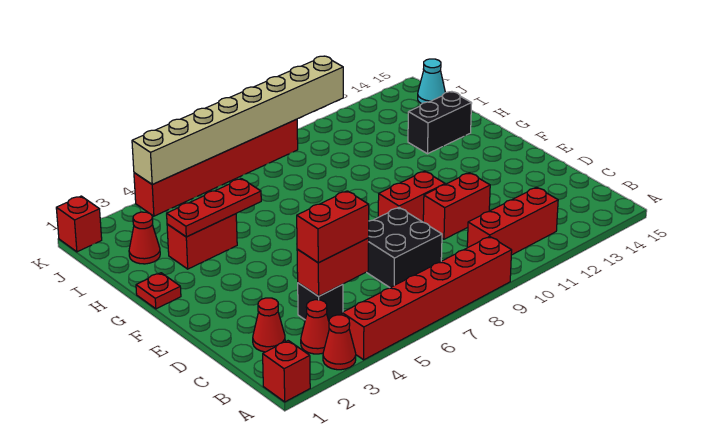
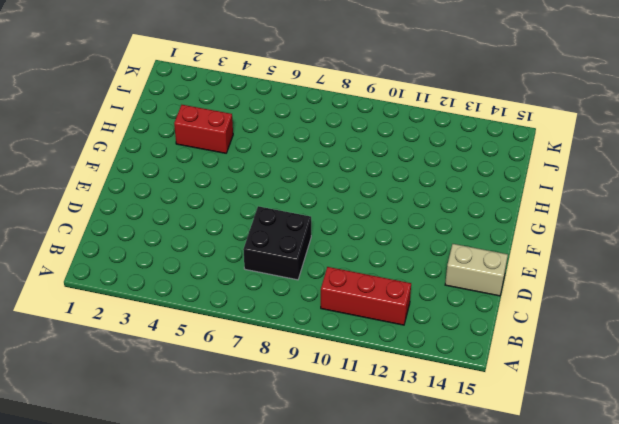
tan 1x2 brick [445,244,508,296] -> none
none -> red 1x1 brick [263,341,310,402]
none -> red 1x1 cone [323,315,356,370]
none -> red 1x6 brick [342,236,512,360]

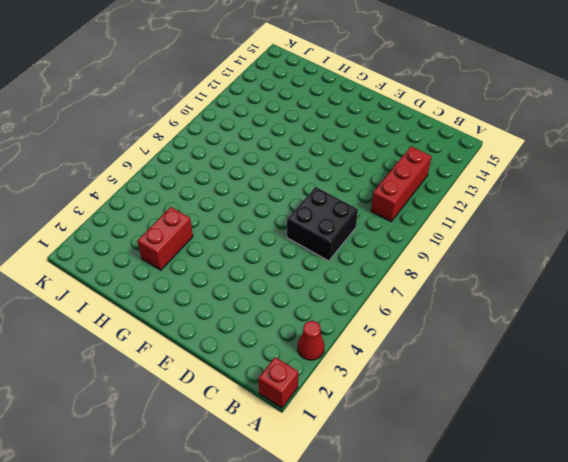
none -> red 1x6 brick [342,236,512,360]
none -> red 1x1 cone [301,300,329,354]
none -> red 1x1 cone [253,298,285,352]

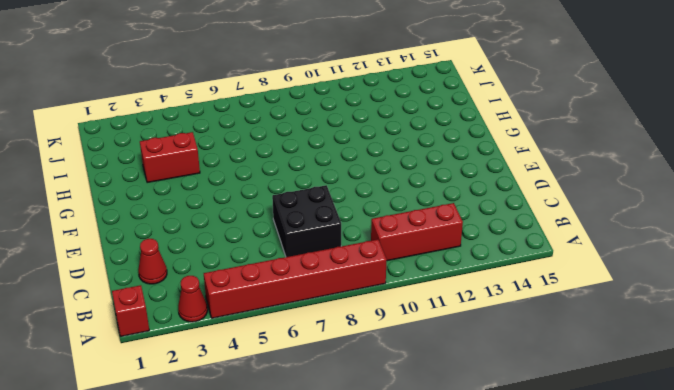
none -> red 1x1 cone [301,300,329,354]
none -> black 1x1 brick [298,283,343,321]
none -> red 1x2 brick [423,173,490,239]

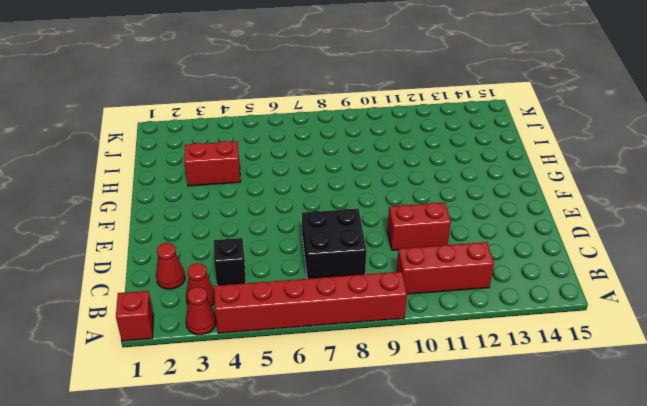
none -> red 1x2 brick [378,171,445,222]
none -> red 1x1 plate [136,273,181,309]
none -> black 1x2 brick [408,92,472,154]

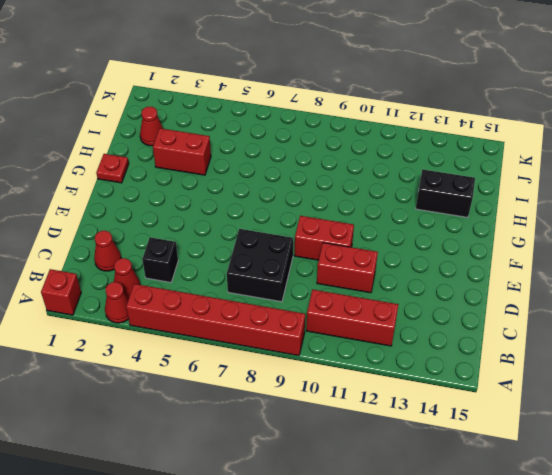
none -> cyan 1x1 cone [418,59,445,104]
none -> red 1x1 brick [56,196,102,252]
none -> red 1x6 brick [134,119,298,216]

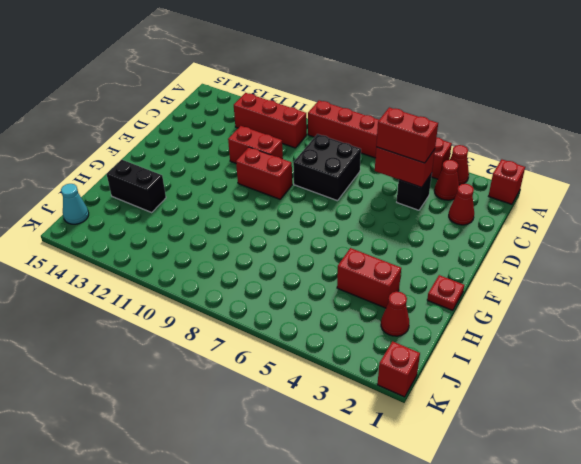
none -> red 1x6 brick [134,119,298,216]
none -> red 1x3 plate [167,179,261,237]
none -> tan 1x8 brick [132,56,343,184]

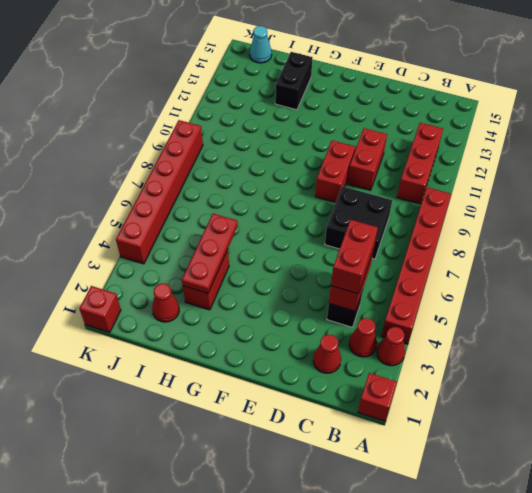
none -> red 1x1 plate [136,273,181,309]
none -> tan 1x8 brick [132,56,343,184]

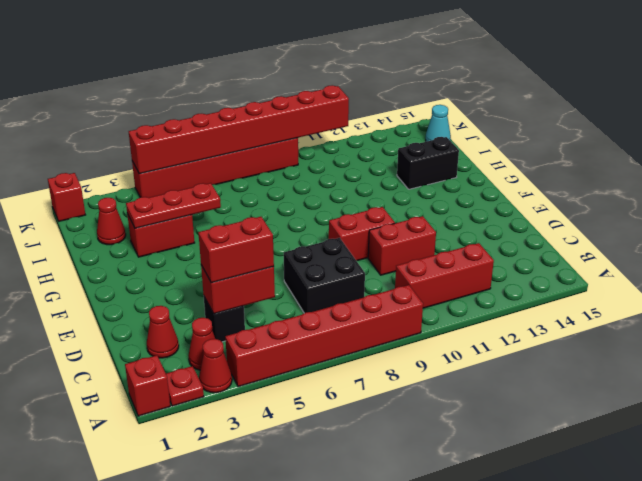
red 1x1 plate [166,366,204,406] -> red 1x1 plate moved to [136,273,181,309]
red 1x8 brick [129,85,349,174] -> tan 1x8 brick [132,56,343,184]

